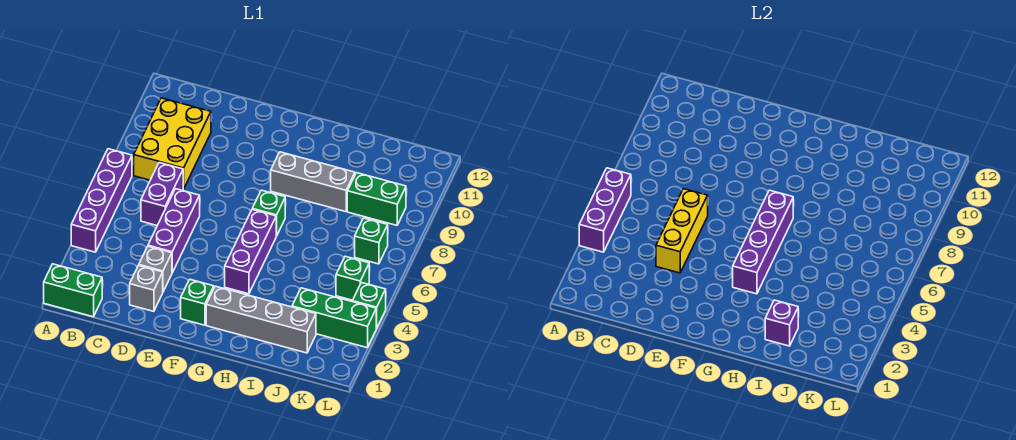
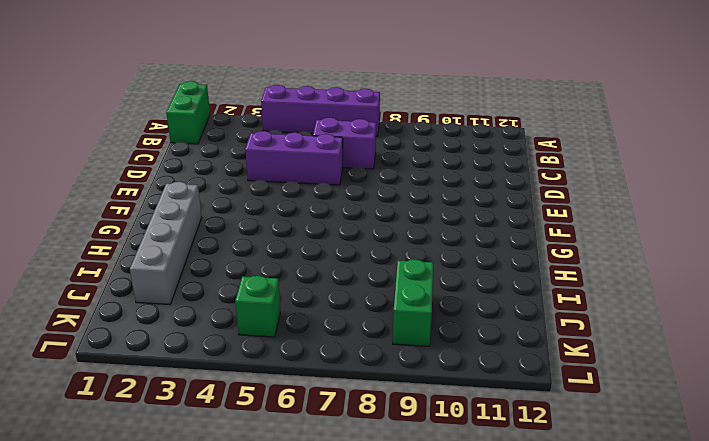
none -> yellow 2x3 brick [134,98,211,189]
none -> grey 1x1 brick [130,265,163,311]
none -> grey 1x1 brick [139,246,172,292]

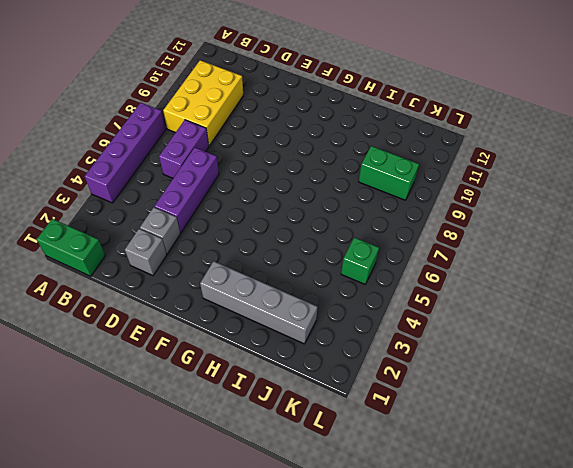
none -> green 1x1 brick [181,280,214,325]
none -> purple 1x3 brick [225,210,276,294]
none -> green 1x1 brick [252,190,285,236]

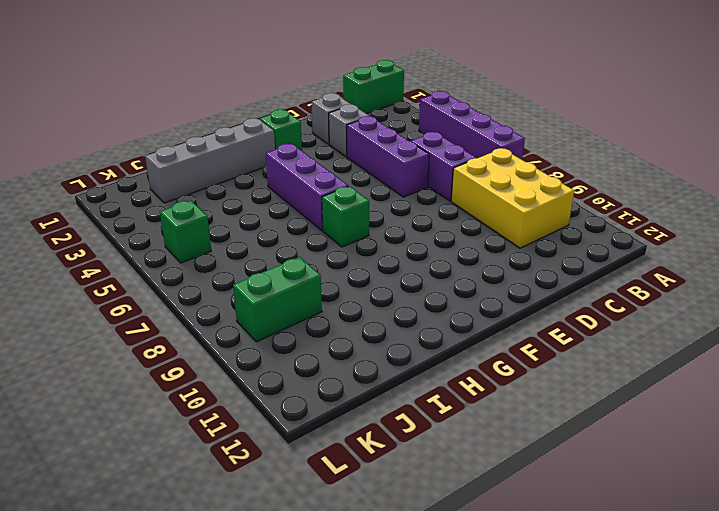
none -> grey 1x3 brick [271,152,355,212]
none -> green 1x3 brick [292,288,377,348]
none -> green 1x1 brick [355,218,388,264]

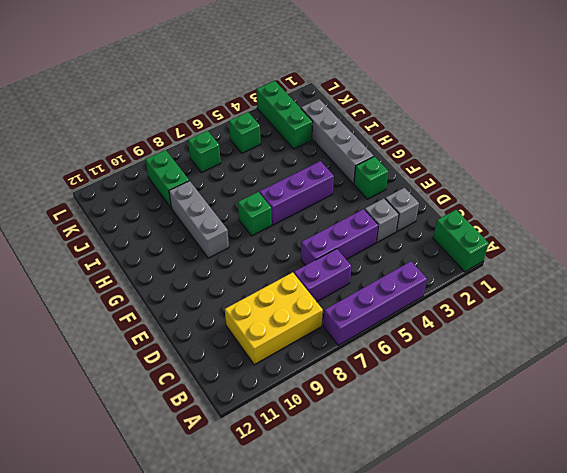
none -> green 1x1 brick [352,283,386,328]
none -> purple 1x3 brick [579,168,631,252]
none -> yellow 1x3 brick [656,189,708,273]

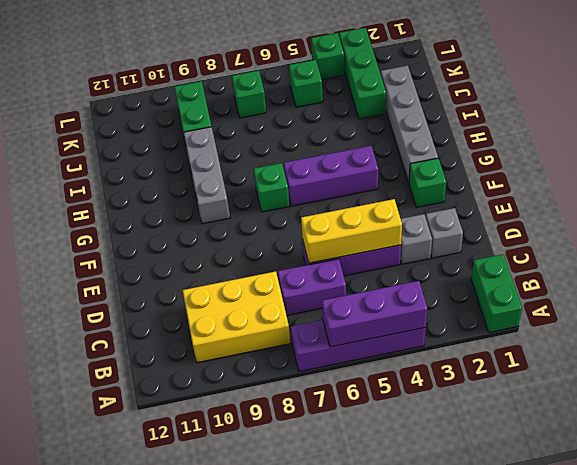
none -> purple 1x4 brick [733,190,793,294]
none -> purple 1x1 brick [765,300,798,346]

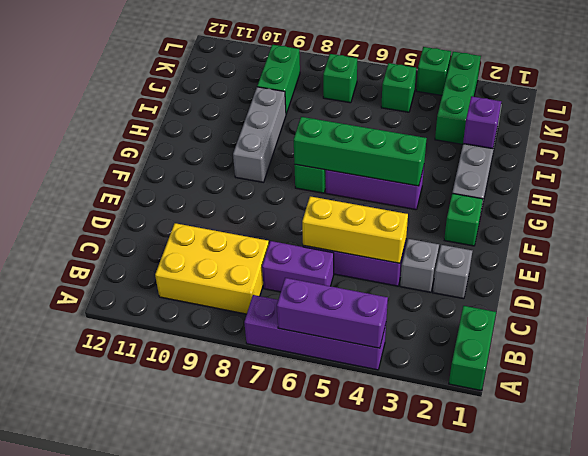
green 1x4 brick [294,117,427,186] -> purple 1x4 brick [733,190,793,294]

